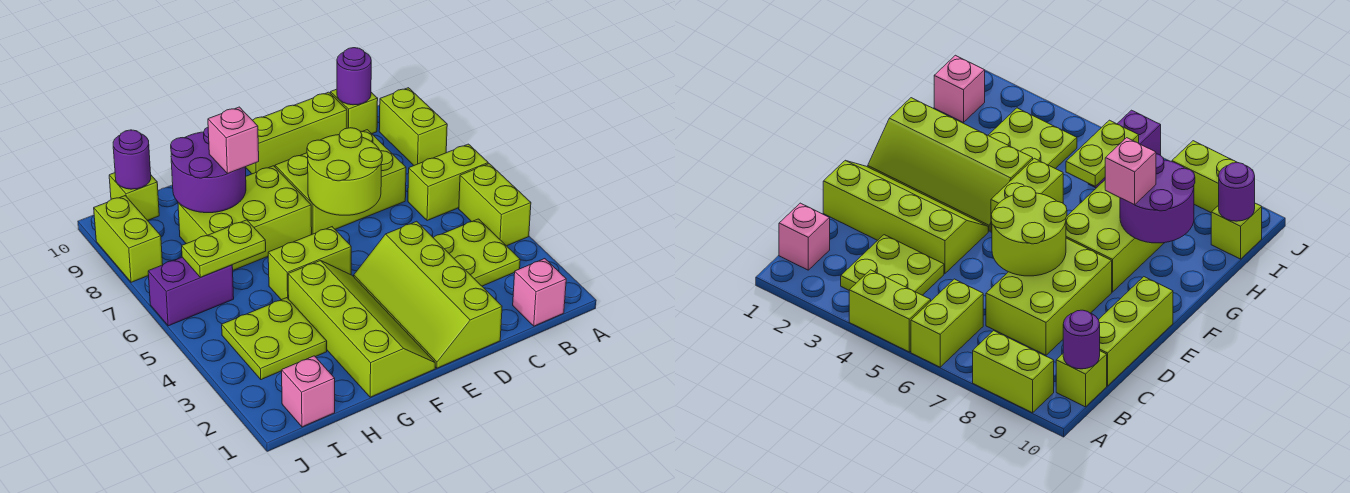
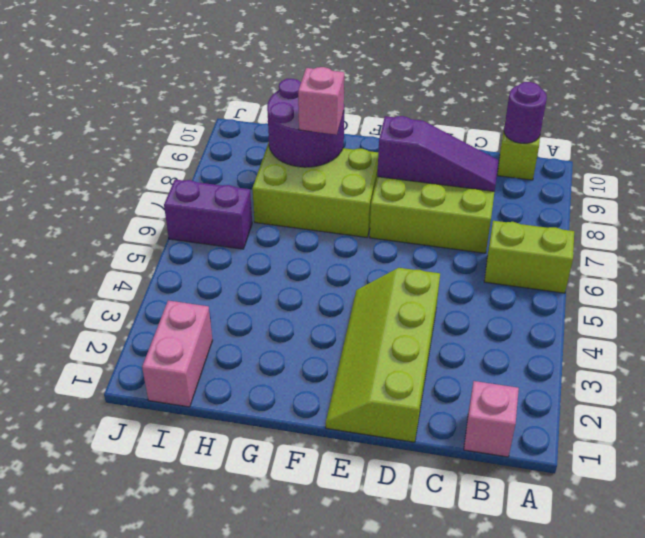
purple 1x3 slope [377,116,498,191] -> none
pink 1x2 brick [142,301,213,407] -> pink 1x1 brick [282,356,335,427]
none -> lime 1x2 brick [459,164,531,246]
none -> lime 1x2 brick [379,88,447,165]
none -> lime 2x2 plate [433,219,520,286]

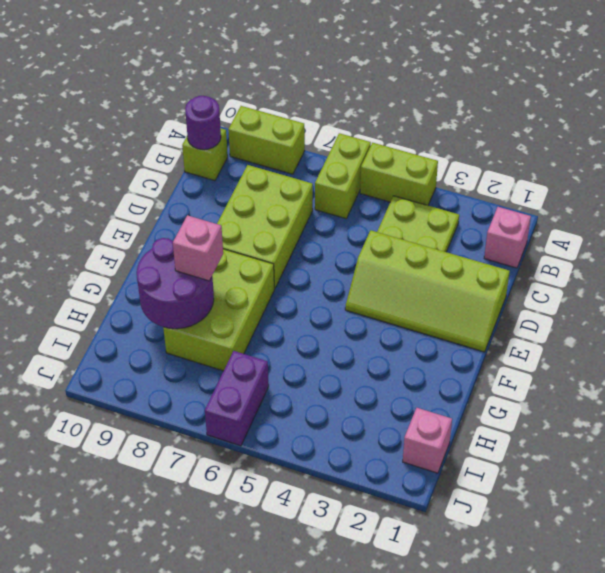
none -> lime 1x3 brick [246,92,347,174]
none -> lime 2x4 slope [288,261,435,397]
none -> lime 1x2 brick [268,227,351,300]

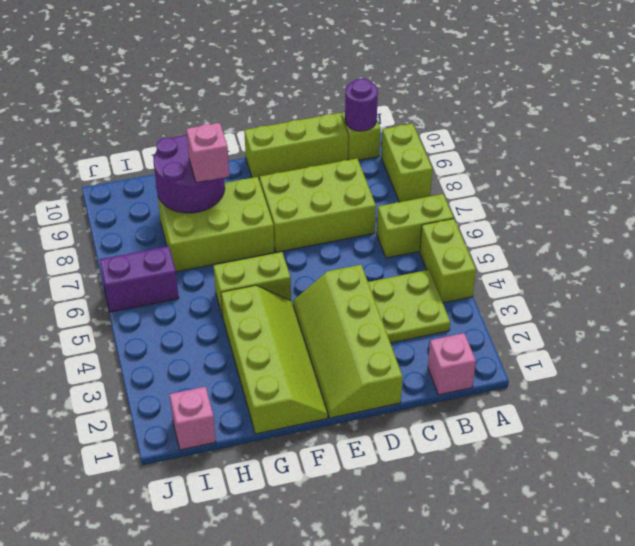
none -> lime 2x2 plate [222,298,327,380]
none -> lime 1x1 brick [109,173,159,221]
none -> lime 1x2 brick [94,196,163,282]

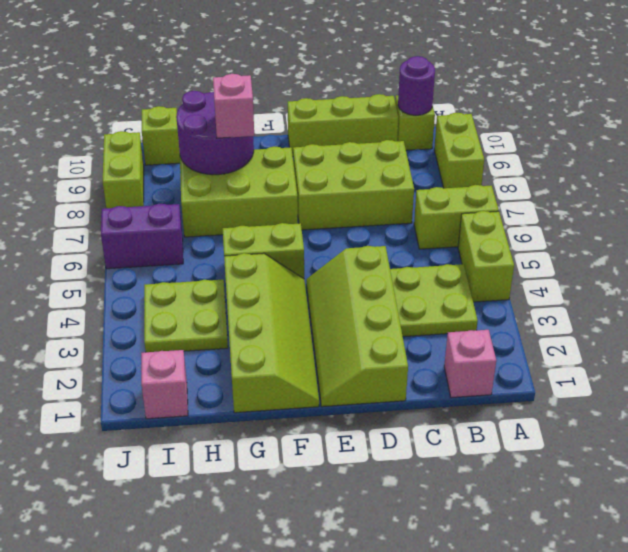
none -> lime 2x2 round brick [307,128,382,215]
none -> lime 1x2 plate [182,220,266,277]
none -> purple 1x1 round brick [113,130,151,189]

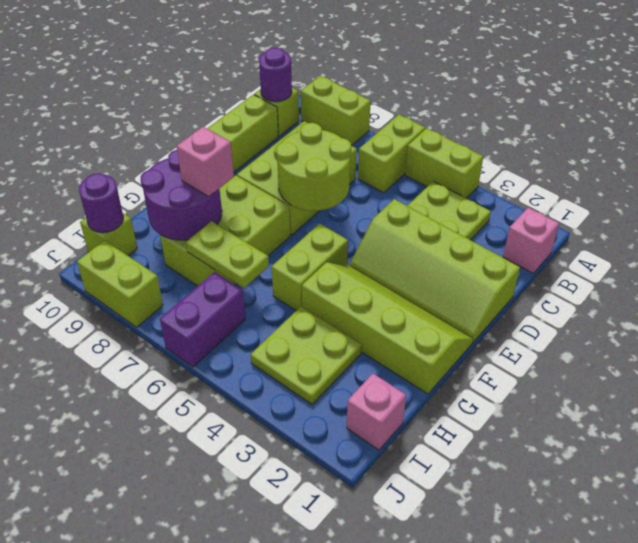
lime 1x2 plate [186,221,269,288] -> lime 1x2 plate turned to [182,220,266,277]

